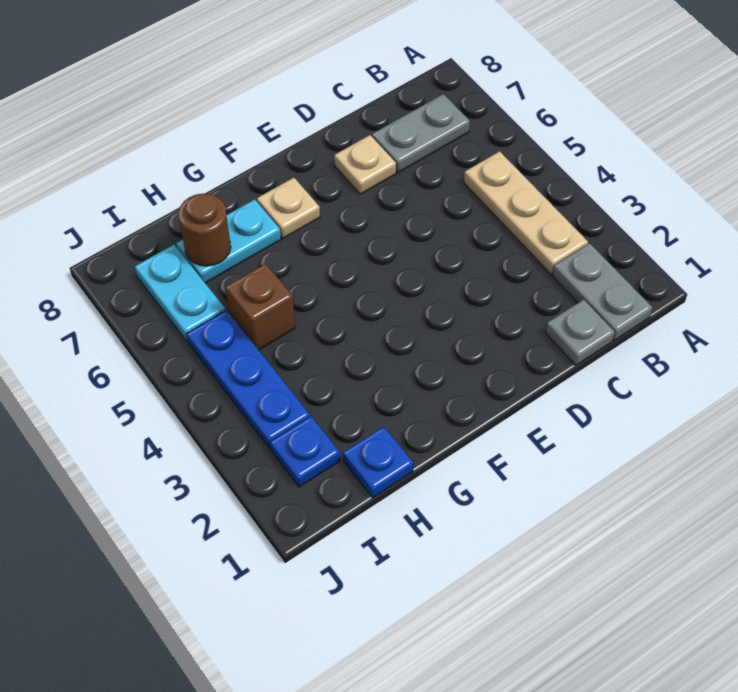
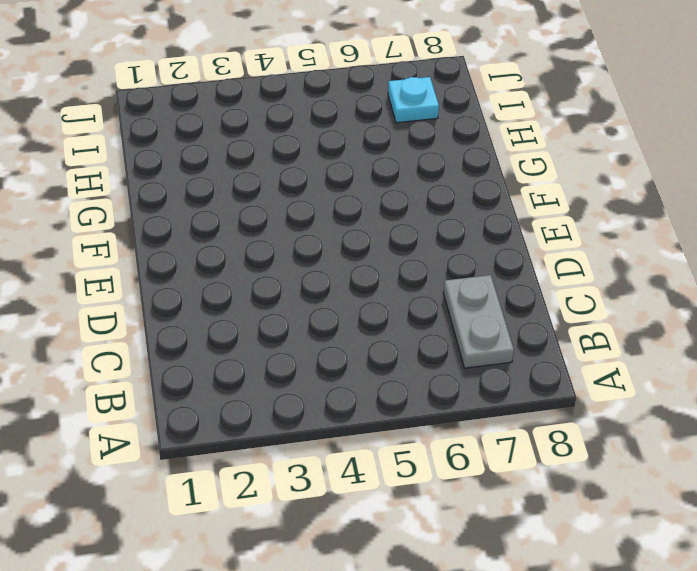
cyan 1x1 plate [388,77,439,123] -> cyan 1x2 plate [135,245,226,342]
none -> grey 1x2 plate [552,243,652,341]
none -> tan 1x3 plate [464,151,588,274]
none -> grey 1x1 plate [545,300,615,365]

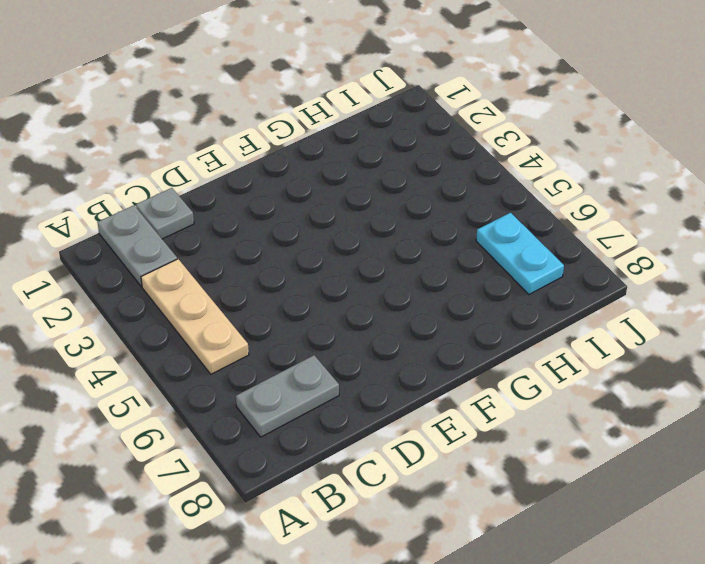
none -> tan 1x1 plate [334,135,396,194]
none -> tan 1x1 plate [257,178,320,238]
none -> cyan 1x2 plate [176,199,281,283]

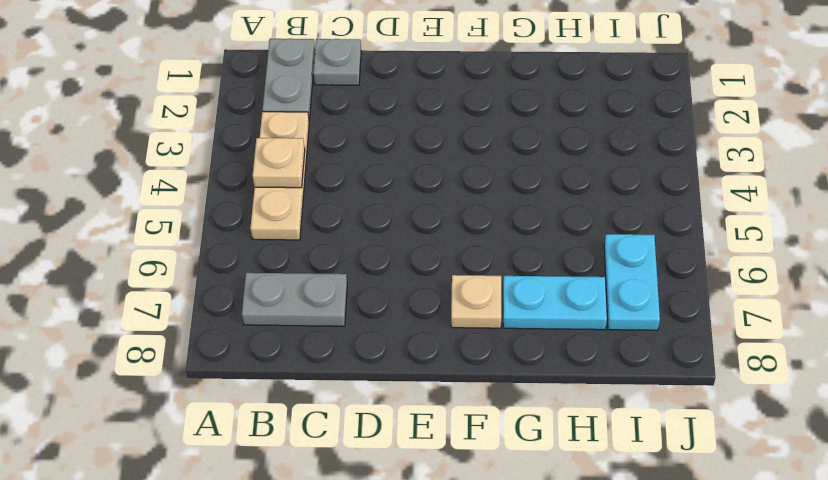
tan 1x1 plate [253,138,305,188] -> tan 1x1 plate moved to [334,135,396,194]
none -> blue 1x1 plate [343,427,413,498]
none -> brown 1x1 brick [225,264,295,350]
none -> blue 1x1 plate [270,416,340,487]

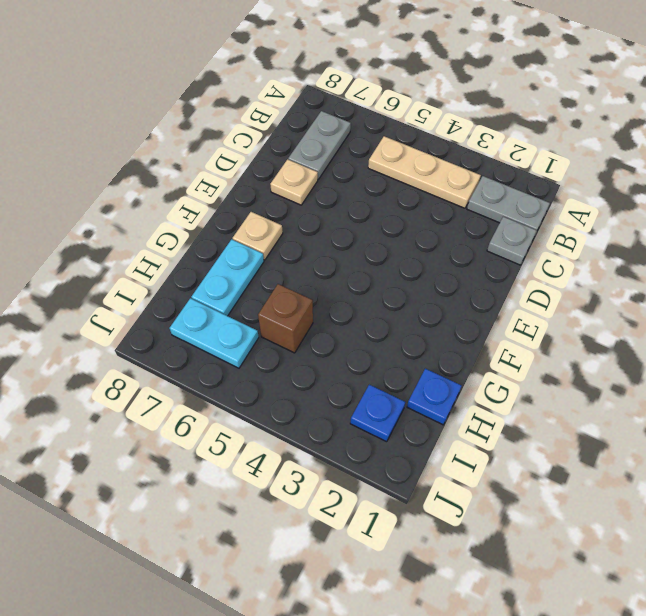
none -> blue 1x3 plate [186,310,310,449]
none -> brown 1x1 round brick [179,194,231,266]

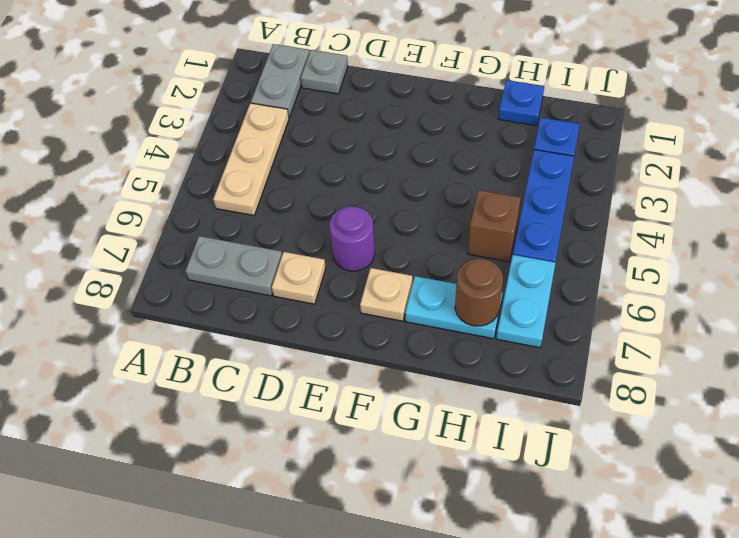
purple 1x1 round brick [330,206,375,271] -> none

